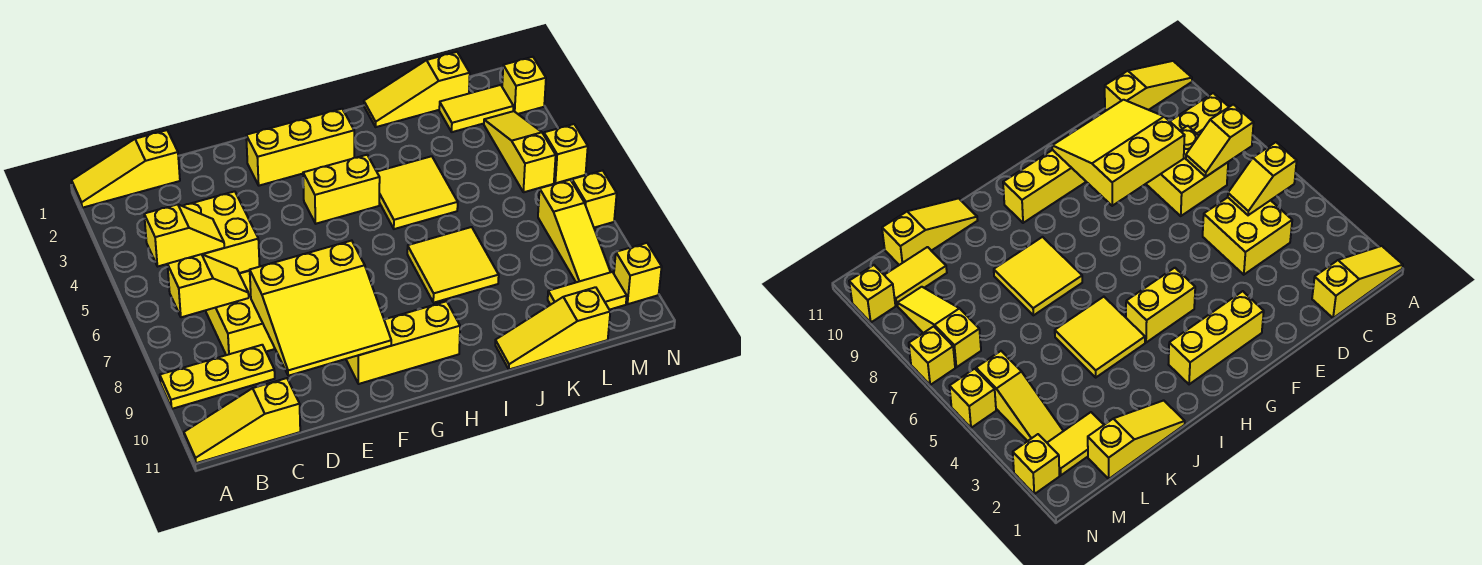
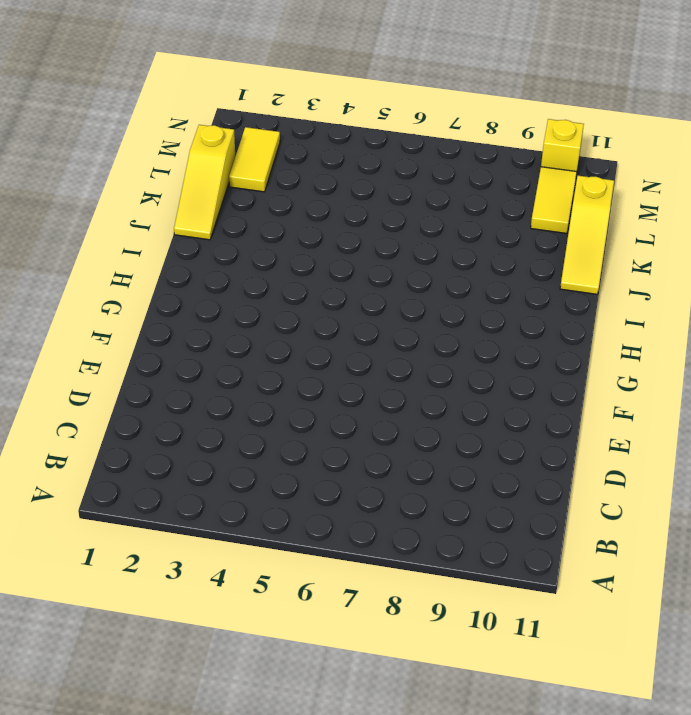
none -> yellow 1x3 slope [72,130,180,208]
none -> yellow 1x3 plate [160,345,275,409]
none -> yellow 1x3 slope [184,378,300,463]

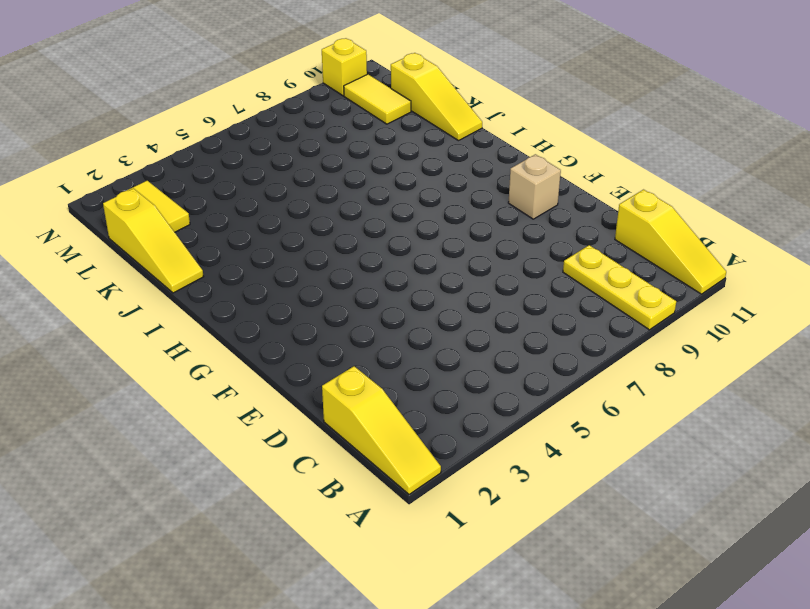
tan 1x1 brick [508,154,561,219] -> yellow 1x3 brick [346,301,460,384]
none -> yellow 2x2 brick [183,191,260,273]
none -> yellow 2x2 brick [206,271,275,355]
none -> yellow 1x3 brick [246,109,354,186]

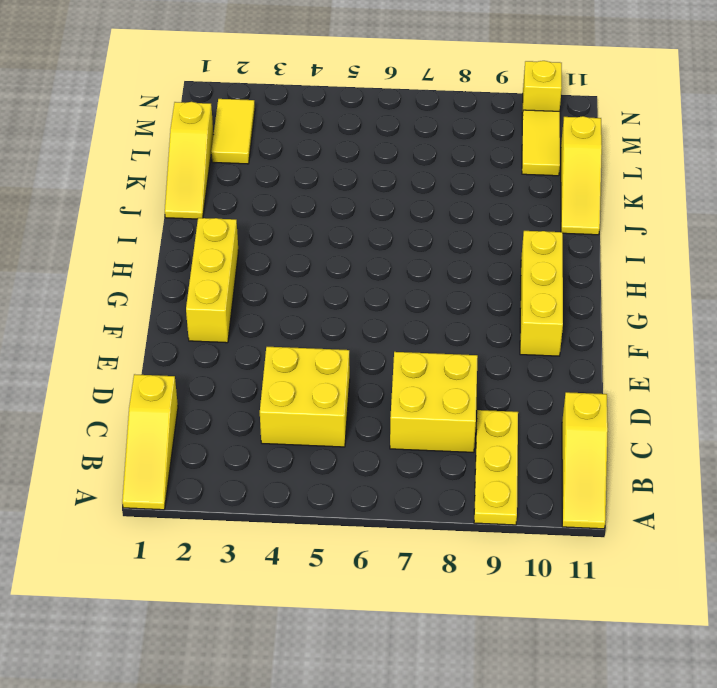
none -> yellow 1x2 brick [303,155,380,224]
none -> yellow 2x2 tile [377,156,458,229]
none -> yellow 2x2 tile [407,227,499,303]

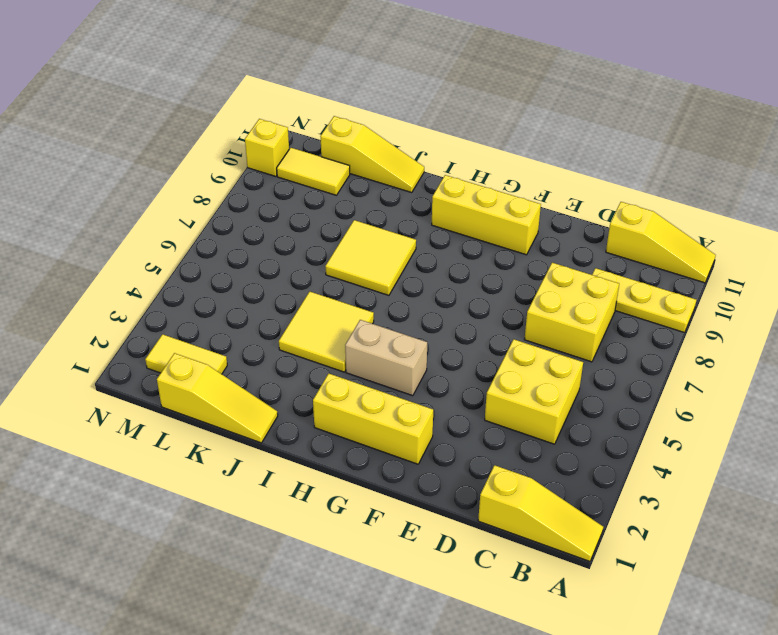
tan 1x2 brick [345,320,427,396] -> yellow 1x2 brick [303,155,380,224]
none -> yellow 1x3 slope [484,111,556,192]
none -> yellow 1x3 slope [538,180,610,282]
none -> yellow 1x1 brick [502,57,546,114]

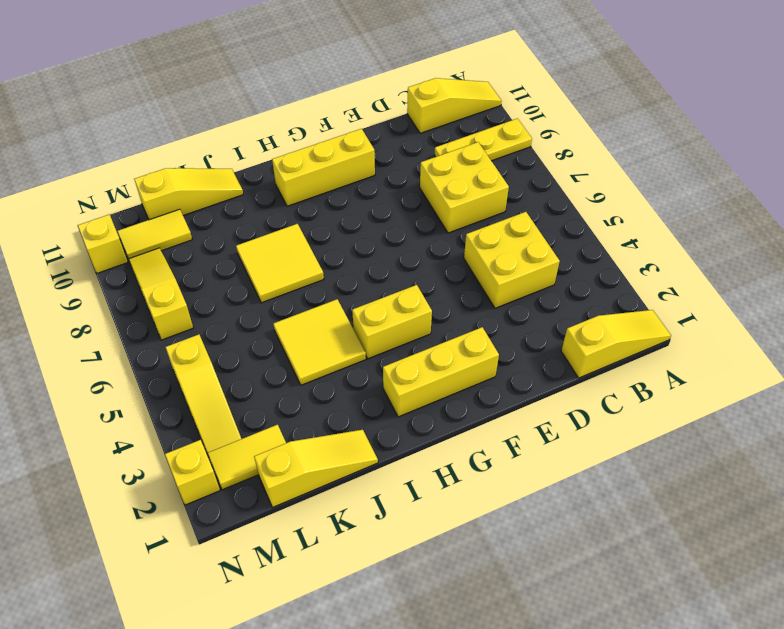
none -> yellow 1x1 brick [544,124,588,183]
none -> yellow 1x1 brick [572,171,617,228]
none -> yellow 1x2 slope [144,204,224,266]

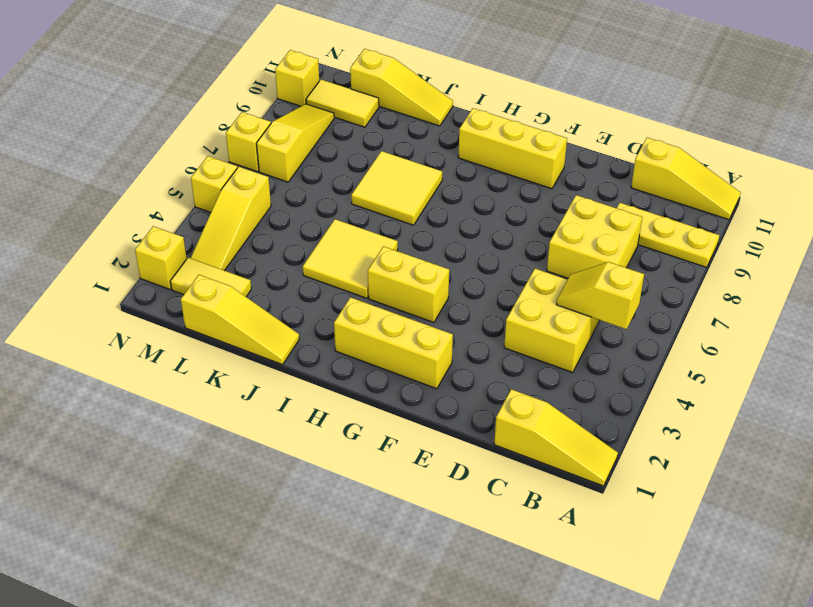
none -> yellow 1x2 slope [168,254,249,317]
none -> yellow 3x3 slope [249,241,391,376]

